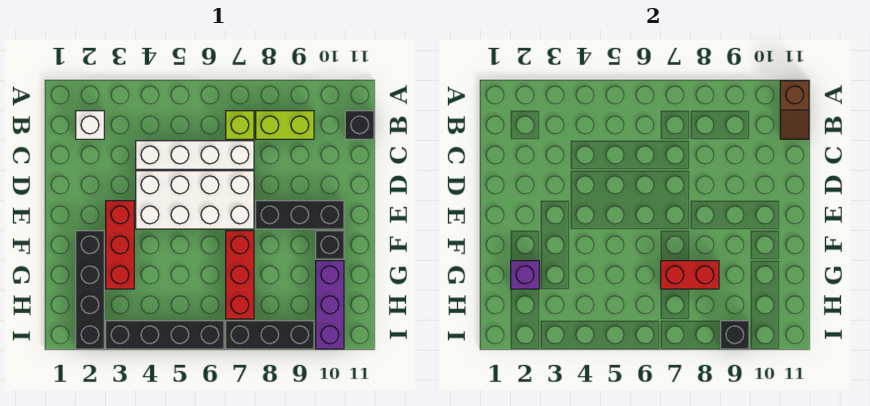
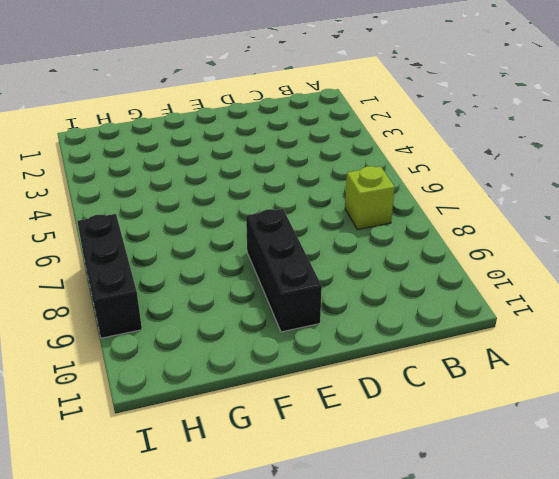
none -> white 1x1 brick [76,111,104,139]
none -> lime 1x2 brick [256,111,314,139]
none -> black 1x1 brick [345,111,374,139]

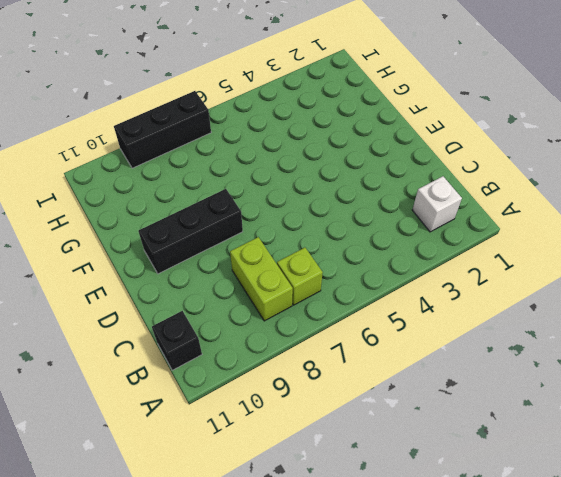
lime 1x2 brick [230,237,293,321] -> lime 1x2 brick turned to [256,111,314,139]
none -> white 1x4 brick [136,141,254,169]
none -> white 2x4 brick [136,171,254,229]
none -> red 1x3 brick [106,201,134,289]

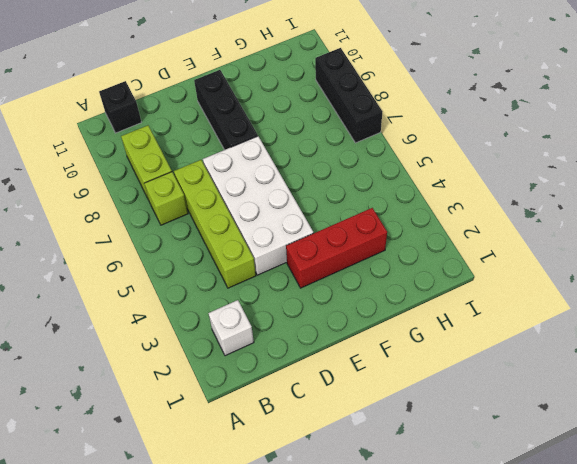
lime 1x4 brick [174,160,256,288] -> white 1x4 brick [136,141,254,169]
none -> black 1x4 brick [76,231,104,349]
none -> red 1x3 brick [226,231,254,319]
none -> black 1x1 brick [316,231,344,259]

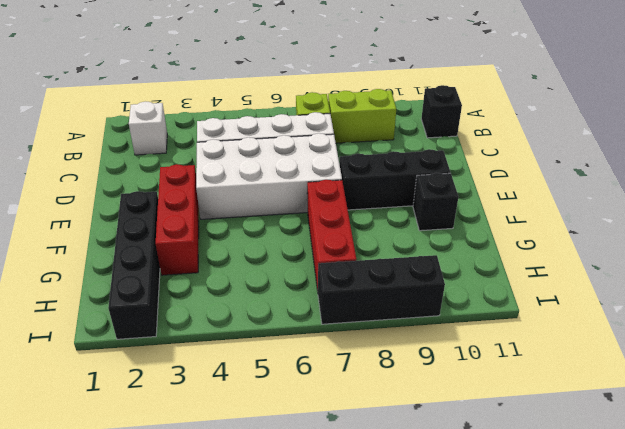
none -> purple 1x3 brick [316,261,344,349]
none -> black 1x4 brick [106,321,224,349]
none -> brown 1x2 slope [780,81,809,139]

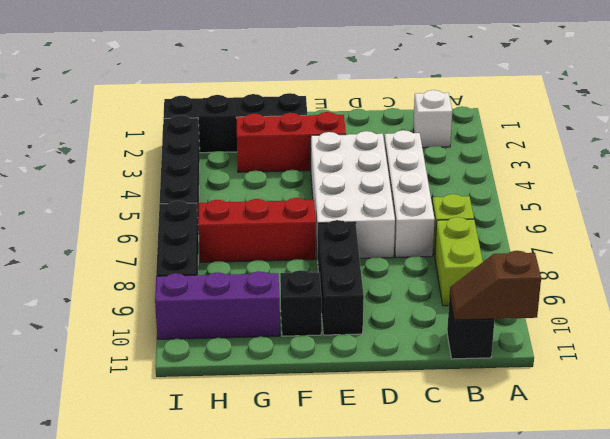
none -> purple 1x1 brick [511,261,539,289]
none -> red 1x2 brick [661,261,719,289]
none -> black 1x1 brick [721,321,749,349]

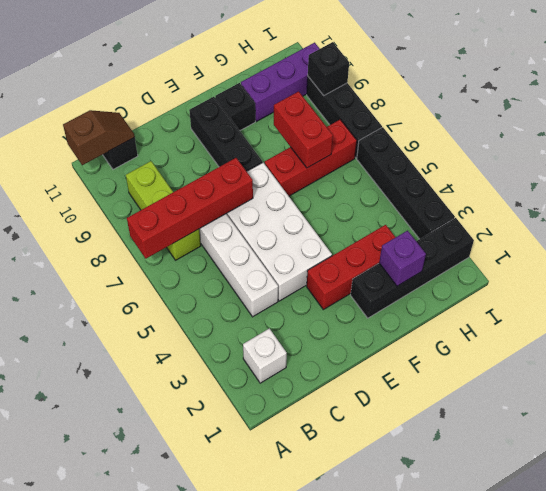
red 1x4 brick [127,158,253,258] -> none

